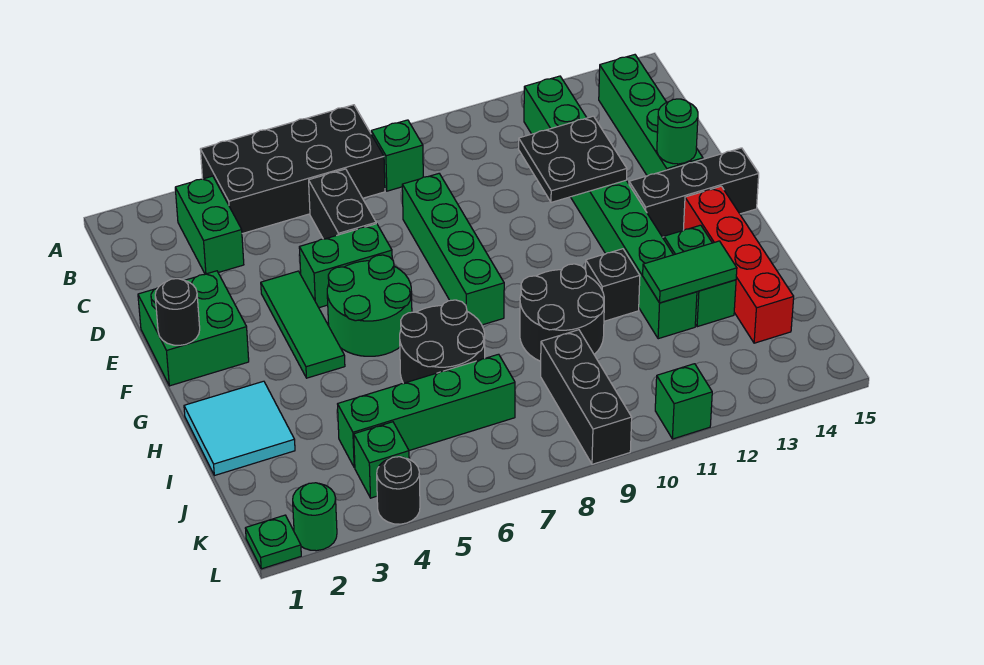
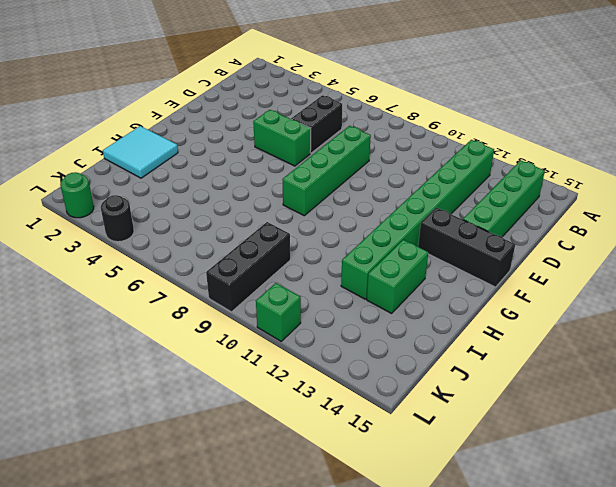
none -> black 2x4 brick [200,105,385,234]
none -> green 1x2 brick [175,176,244,274]
none -> green 1x1 brick [371,120,423,191]

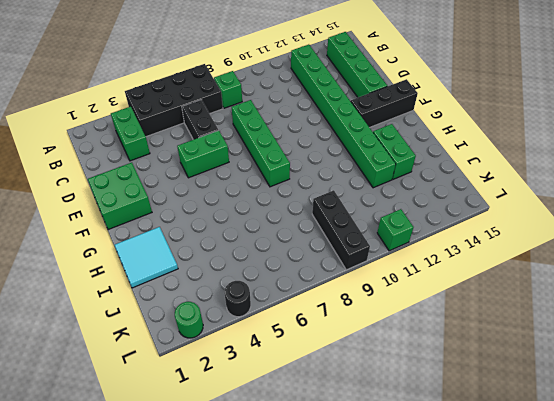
none -> green 1x3 tile [261,271,345,378]
none -> green 2x2 round brick [327,255,412,356]
none -> red 1x4 brick [684,186,794,343]

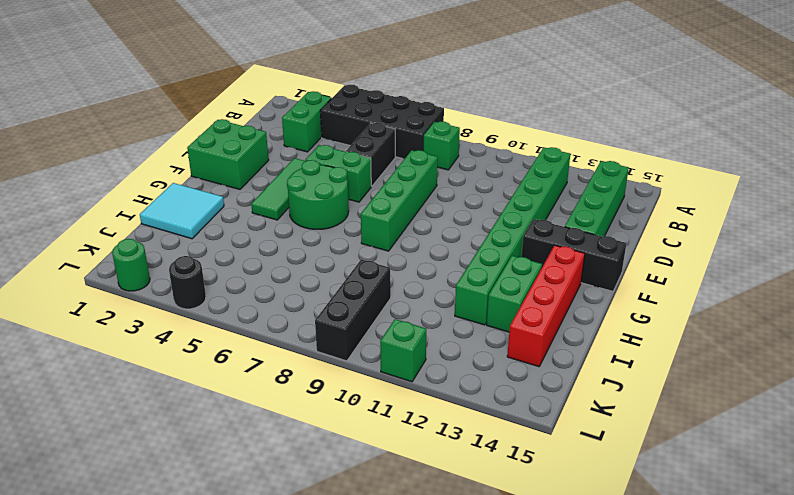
none -> black 2x2 round brick [400,300,485,383]
none -> black 2x2 round brick [520,264,604,361]
none -> black 1x1 brick [586,249,640,321]

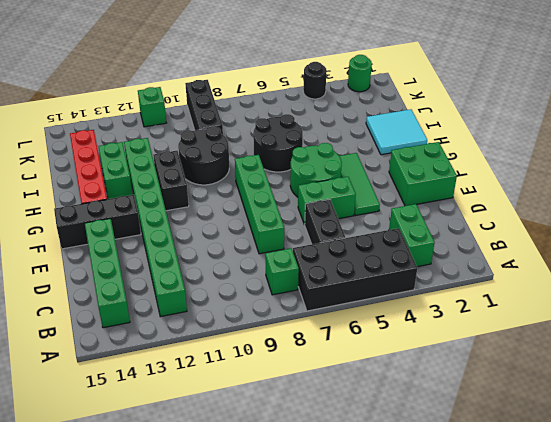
black 1x2 brick [153,151,189,211] -> black 1x1 brick [586,249,640,321]
none -> green 1x4 brick [338,354,515,467]
none -> green 1x1 brick [354,422,409,498]
none -> green 1x1 plate [245,515,301,569]

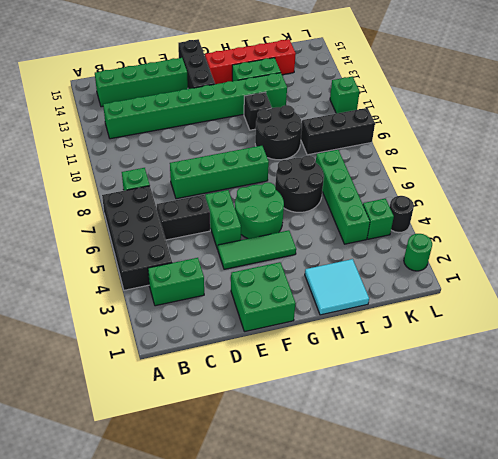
none -> green 1x1 plate [245,515,301,569]
none -> black 2x2 plate [519,116,627,202]
none -> green 1x1 round brick [657,99,698,164]

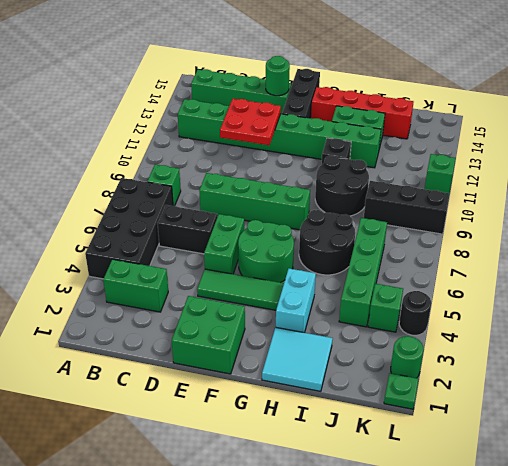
red 2x2 plate [220,99,281,145] -> black 2x2 plate [519,116,627,202]
cyan 1x2 brick [276,269,316,333] -> none
none -> black 1x1 round brick [155,279,200,345]
none -> green 1x2 tile [643,241,737,303]

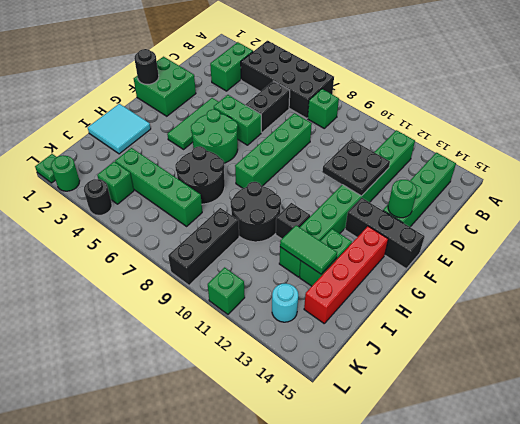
cyan 1x1 round brick [272,284,298,322] -> none

